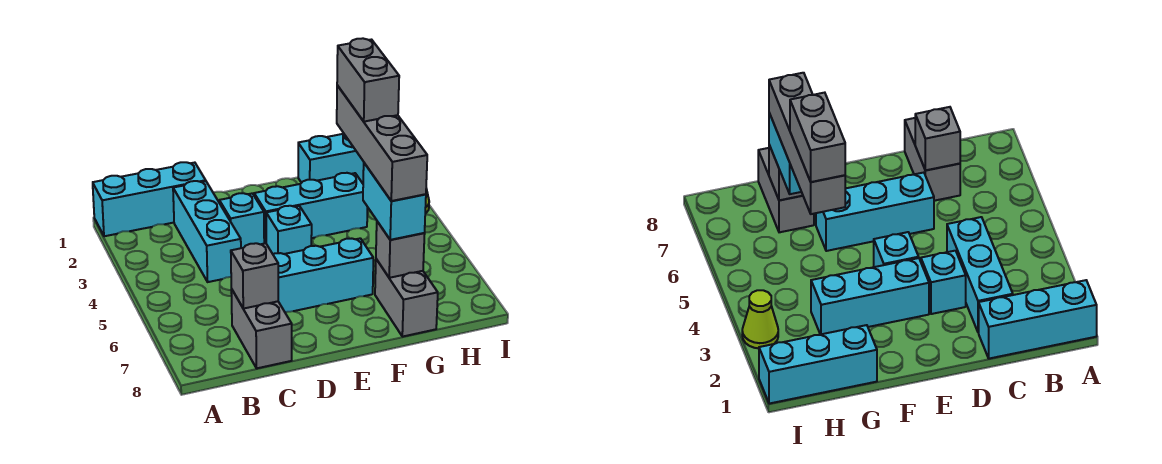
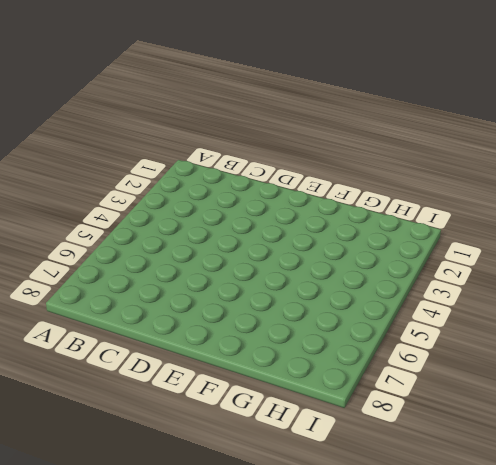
none -> cyan 1x3 brick [93,162,206,236]
none -> cyan 1x3 brick [173,181,241,282]
none -> grey 1x2 brick [231,289,292,368]

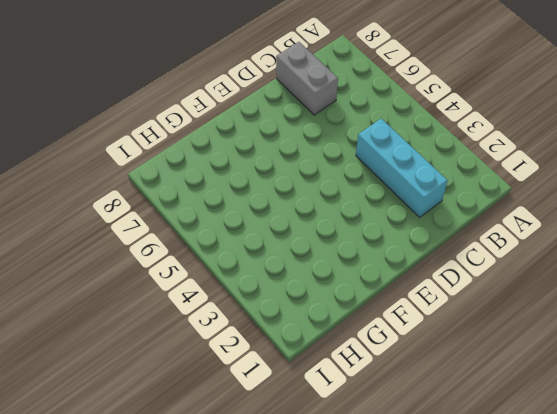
none -> cyan 1x3 brick [93,162,206,236]
none -> cyan 1x1 brick [219,193,264,248]
none -> cyan 1x3 brick [273,238,373,313]

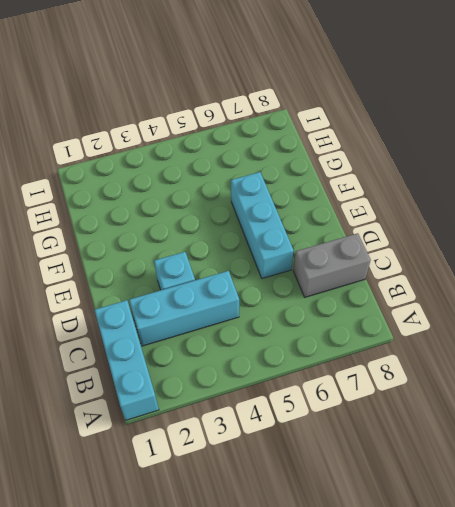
none -> cyan 1x3 brick [254,173,367,243]
none -> cyan 1x1 brick [266,206,312,254]
none -> cyan 1x3 brick [298,134,364,183]

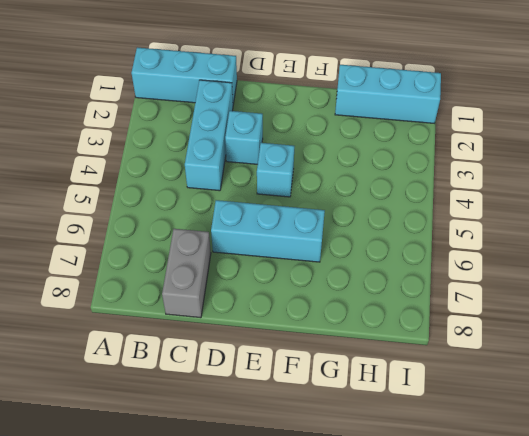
none -> cyan 1x3 brick [254,173,367,243]
none -> grey 1x2 brick [375,259,438,337]
none -> lime 1x1 cone [742,290,778,348]

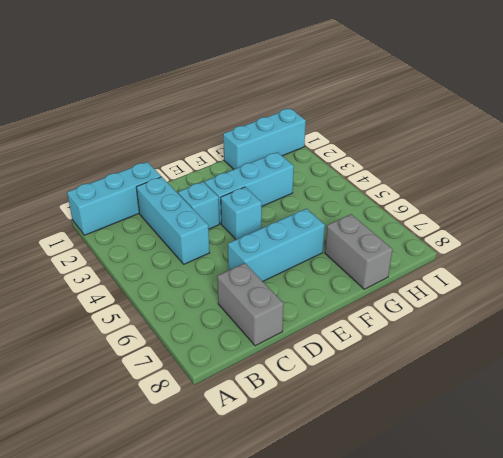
none -> lime 1x1 cone [742,290,778,348]
none -> grey 1x1 brick [231,243,278,309]
none -> grey 1x1 brick [376,222,425,278]

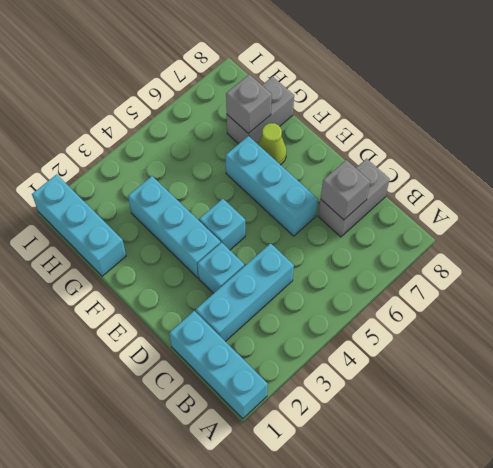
lime 1x1 cone [258,123,286,165] -> lime 1x1 cone moved to [742,290,778,348]
none -> cyan 1x2 brick [363,163,426,240]
none -> grey 1x4 brick [337,85,427,201]
none -> grey 1x2 brick [337,38,399,122]

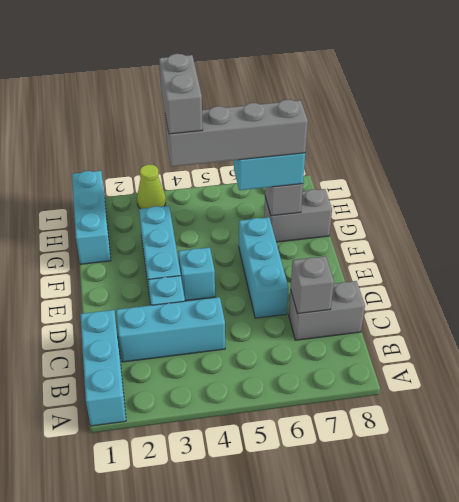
grey 1x2 brick [159,54,203,134] -> grey 1x2 brick turned to [337,38,399,122]

